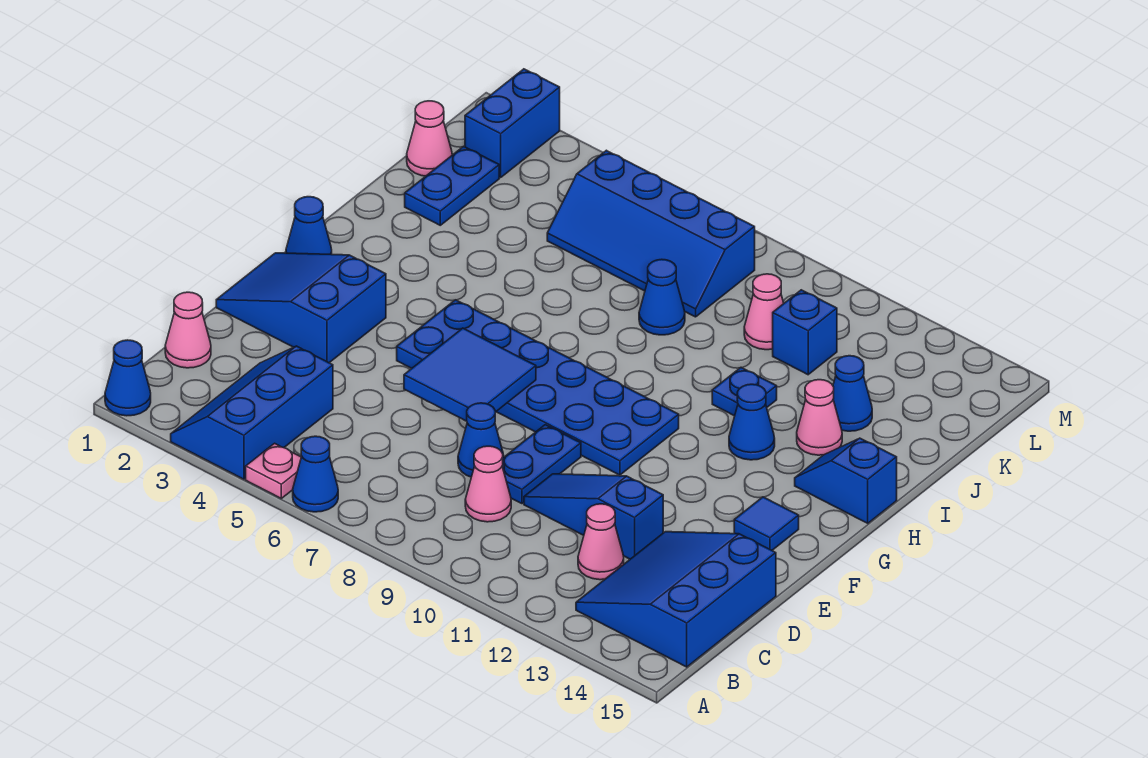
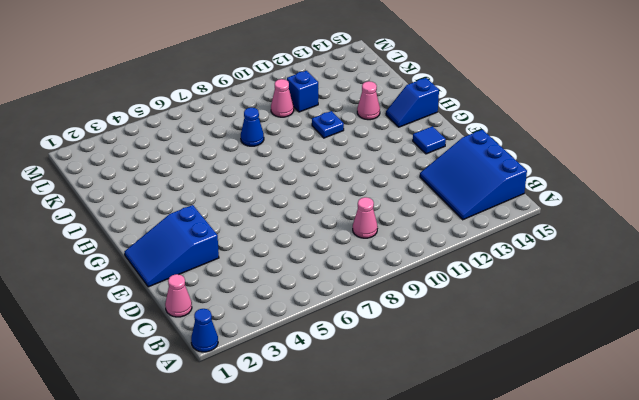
none -> blue 2x3 slope [171,346,333,479]
none -> pink 1x1 plate [246,443,301,498]
none -> blue 1x1 cone [293,436,338,512]

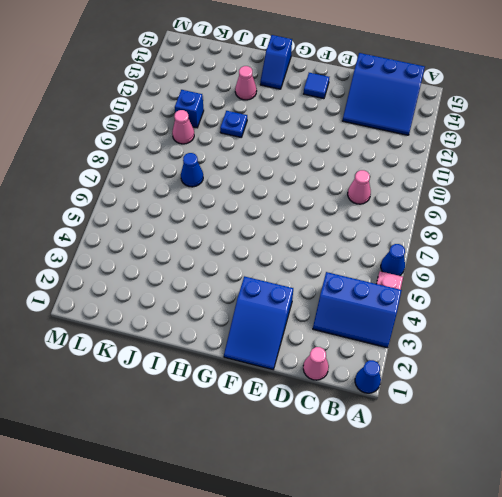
none -> pink 1x1 cone [578,504,624,580]
none -> blue 1x1 cone [458,403,504,477]
none -> blue 1x2 plate [502,425,581,504]

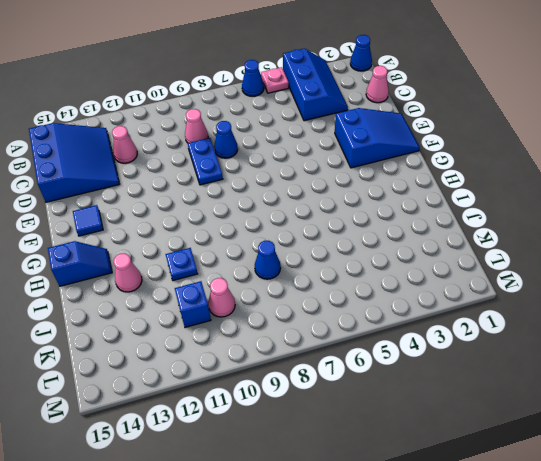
none -> blue 1x3 slope [524,474,663,559]
none -> blue 2x6 plate [397,300,679,475]
none -> blue 1x1 cone [286,197,332,255]

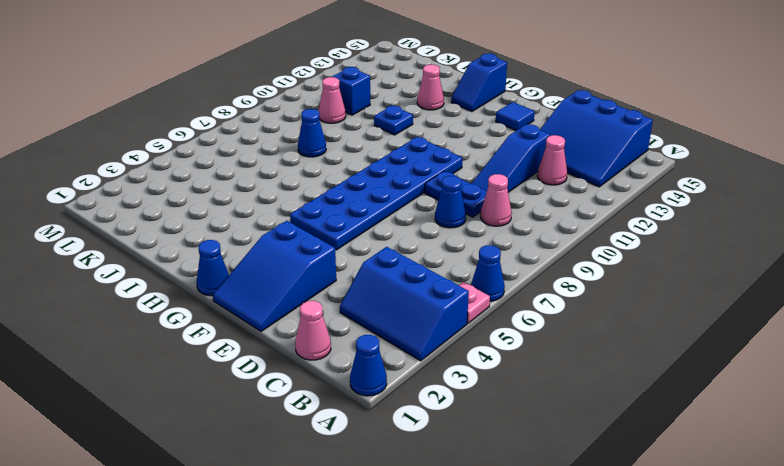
none -> blue 1x1 cone [729,384,775,460]
none -> blue 1x2 plate [405,146,499,225]
none -> blue 1x1 cone [833,356,872,431]

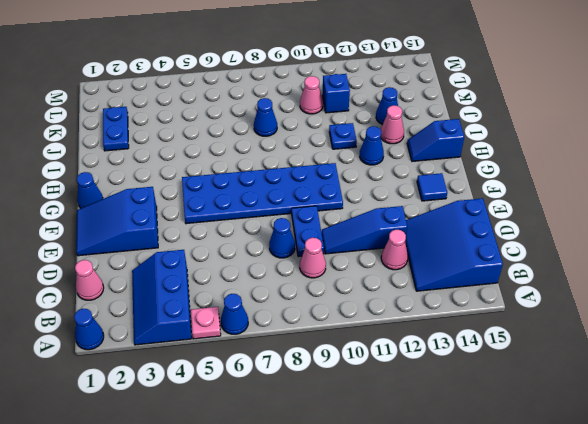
none -> pink 1x1 cone [407,101,452,176]
none -> blue 2x4 slope [547,150,755,317]
none -> blue 1x2 brick [465,69,560,178]

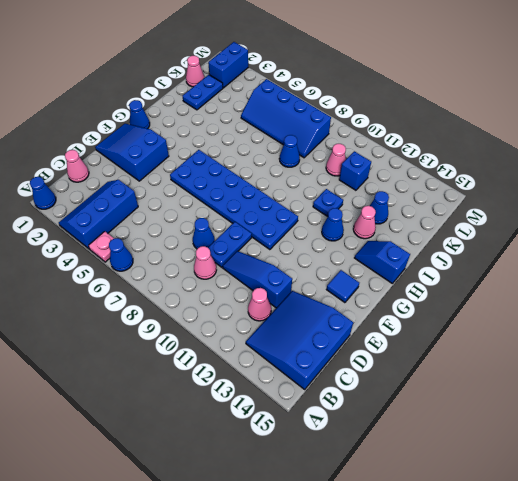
none -> blue 2x2 tile [404,328,536,421]

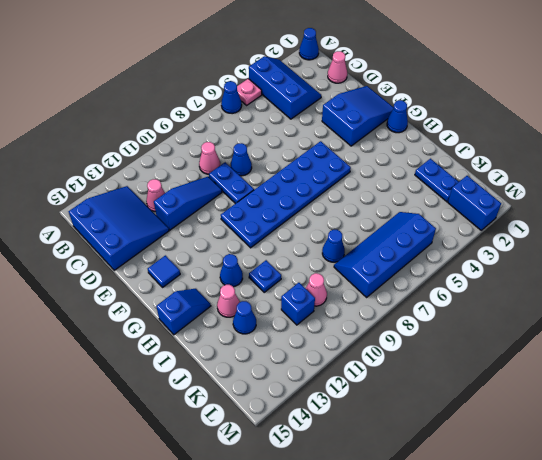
none -> pink 1x1 cone [407,101,452,176]
none -> blue 2x2 tile [404,328,536,421]

